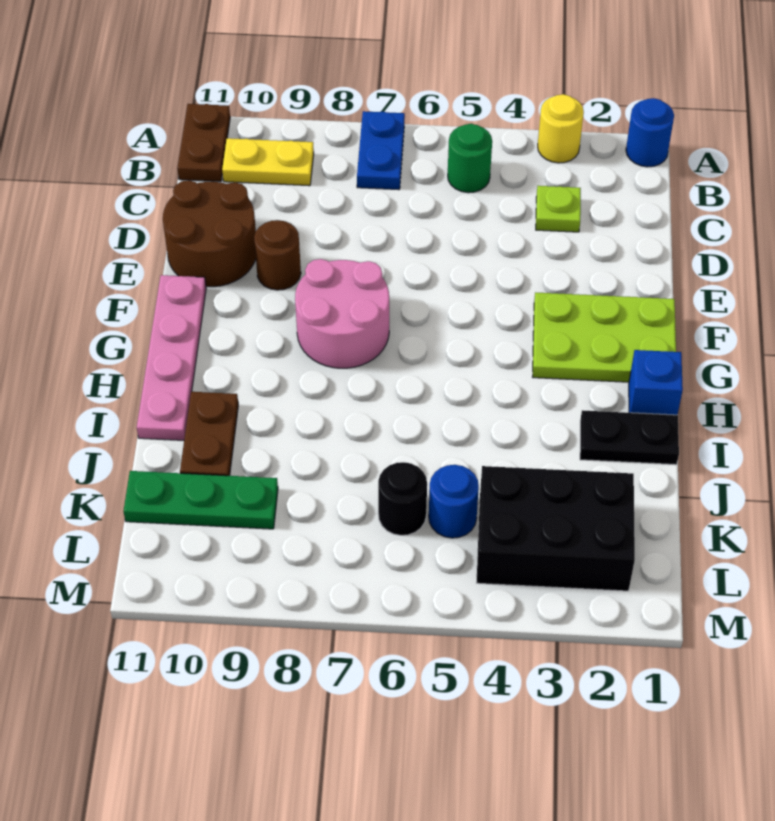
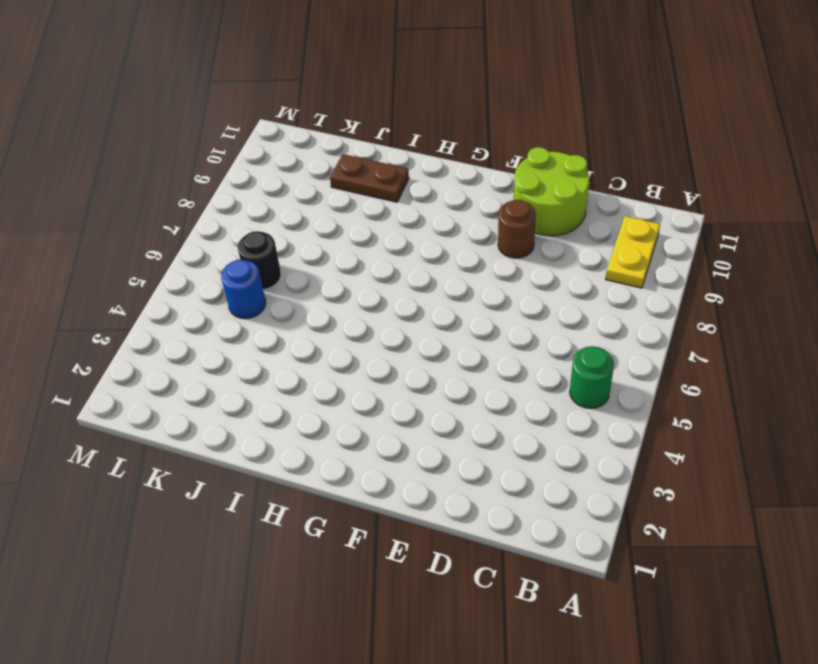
lime 2x2 round brick [514,147,589,236] -> brown 2x2 round brick [163,180,256,287]
none -> blue 1x1 round brick [626,98,674,167]
none -> yellow 1x1 round brick [538,94,584,163]
none -> blue 1x2 plate [357,111,405,190]

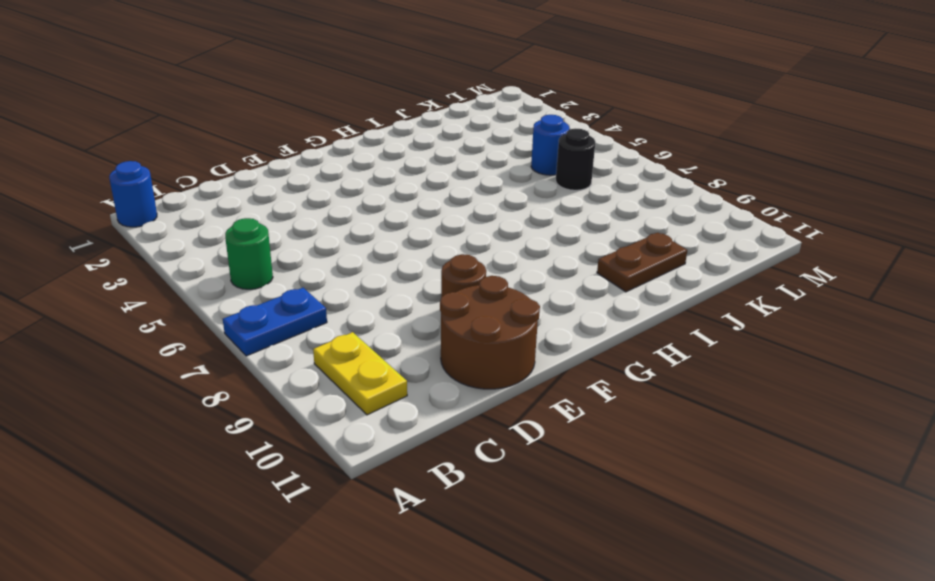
none -> yellow 1x1 round brick [538,94,584,163]
none -> brown 1x2 plate [177,104,230,182]
none -> lime 1x1 plate [536,186,581,232]

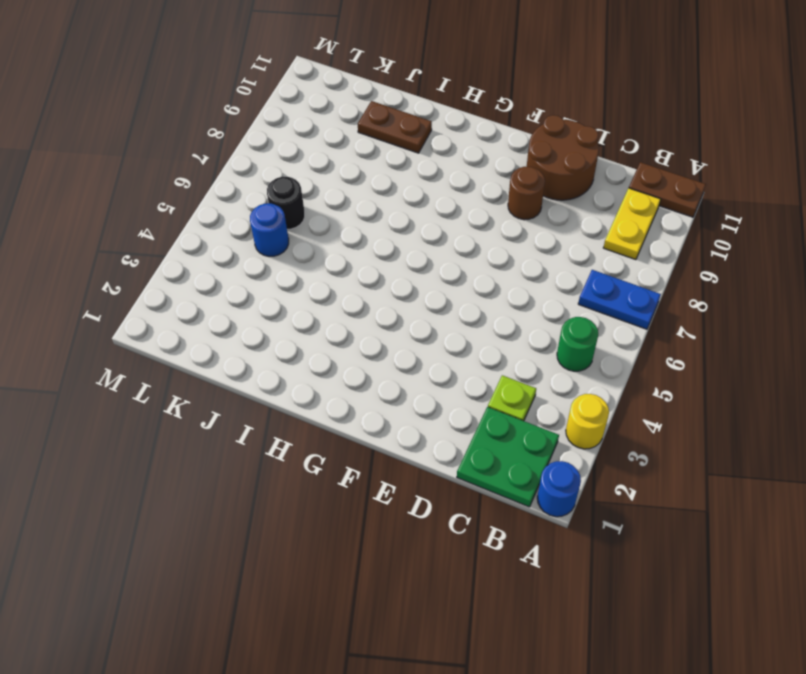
green 2x2 plate [457,407,559,507] -> none
none -> lime 2x3 plate [533,292,676,382]
none -> pink 2x2 round brick [295,259,389,368]
none -> pink 1x4 plate [137,275,206,440]

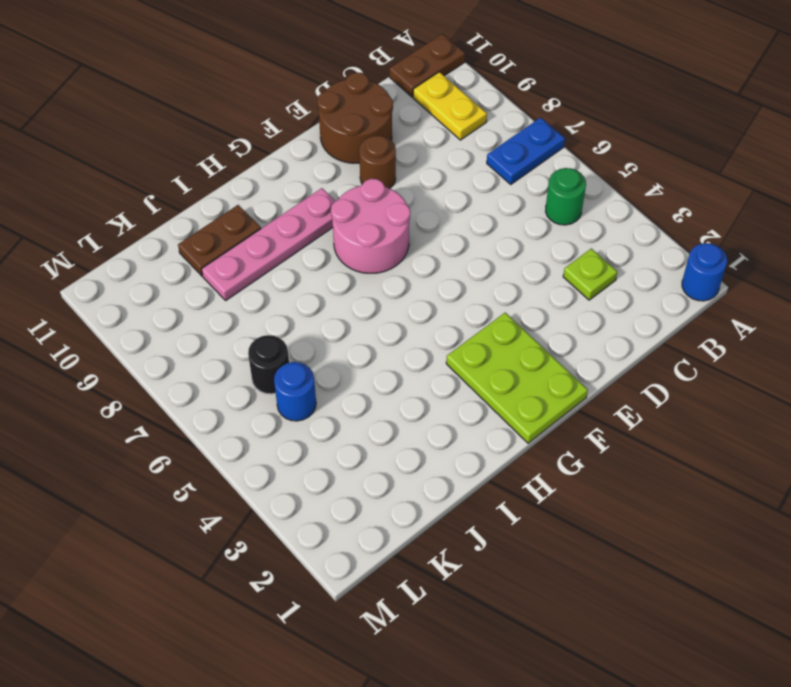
pink 1x4 plate [202,188,335,300] -> pink 1x4 plate moved to [137,275,206,440]
none -> yellow 1x1 round brick [538,94,584,163]
none -> blue 1x1 brick [629,350,683,415]
none -> black 1x2 plate [580,410,679,465]

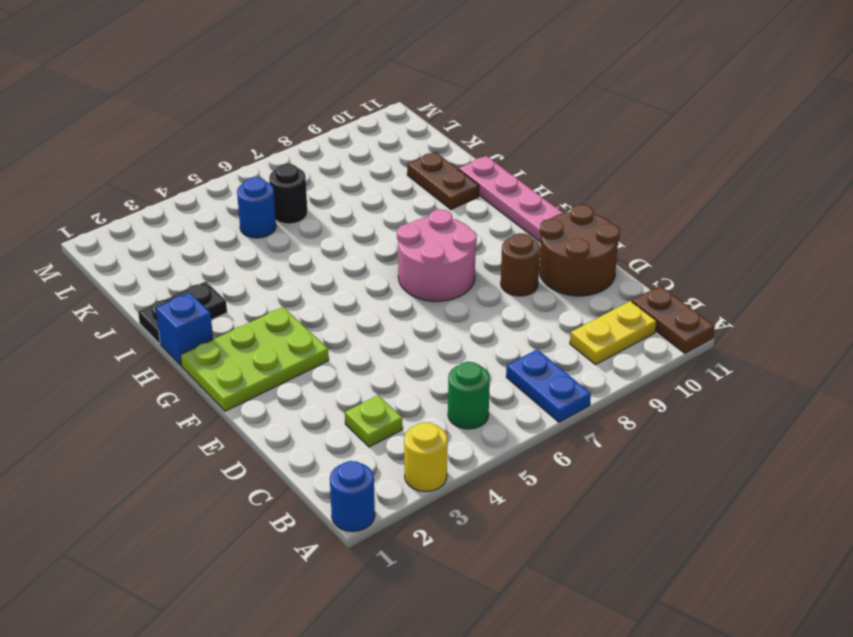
none -> black 2x3 brick [477,466,635,591]
none -> green 1x3 plate [124,471,278,529]

